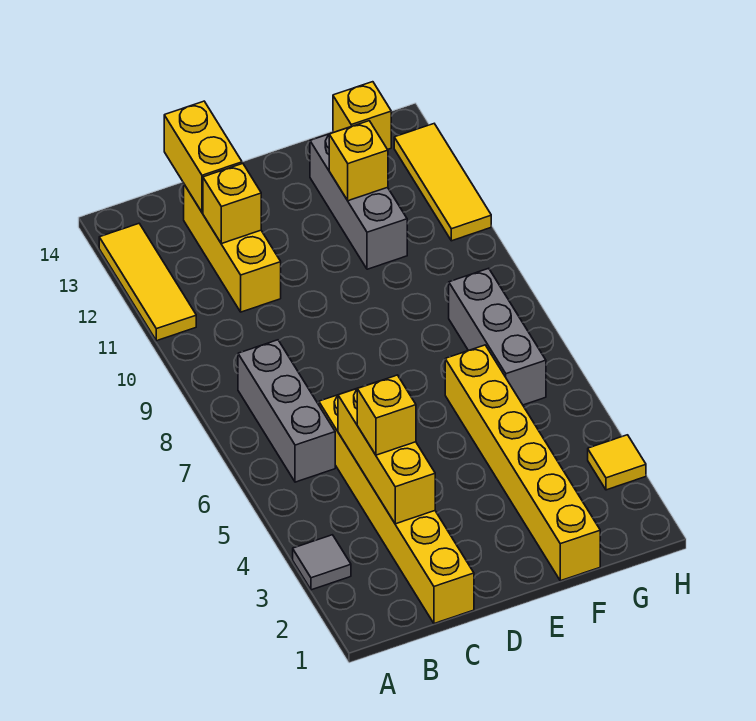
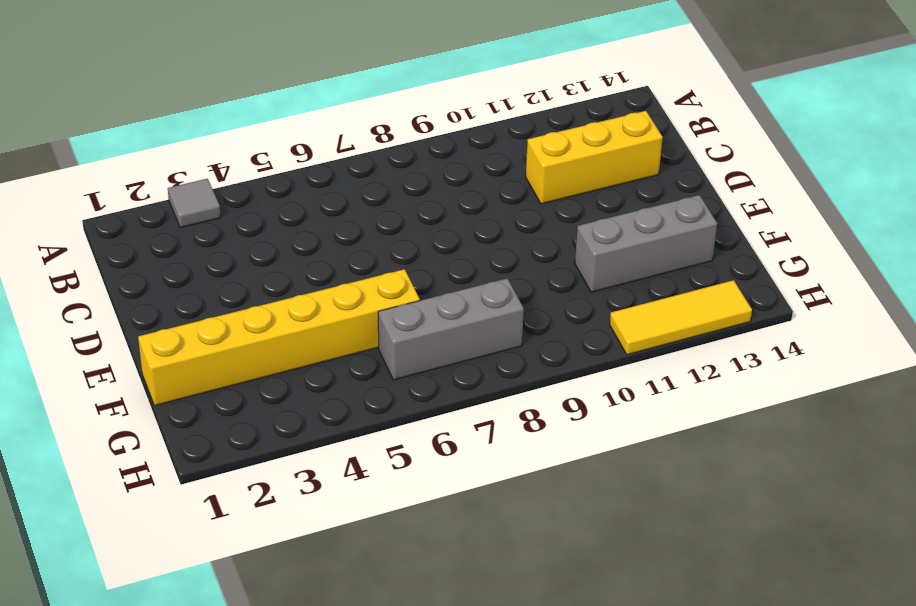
none -> yellow 1x3 tile [99,224,196,341]
none -> grey 1x3 brick [238,340,335,482]
none -> yellow 1x6 brick [319,395,474,624]

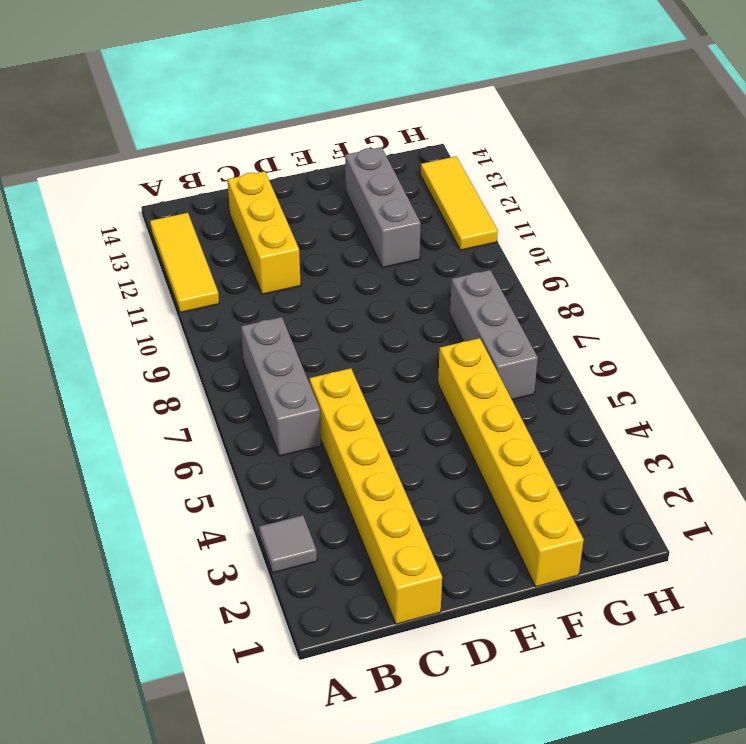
none -> yellow 1x1 brick [333,82,391,149]
none -> yellow 1x1 tile [588,435,646,490]
none -> yellow 1x3 brick [338,388,435,524]

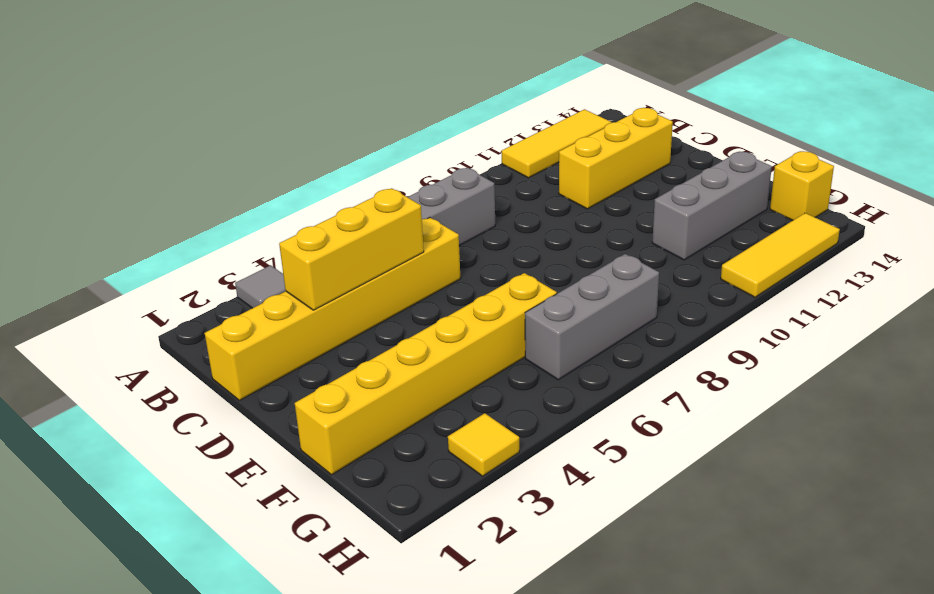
none -> yellow 1x1 brick [203,164,261,244]
none -> yellow 1x2 brick [164,101,242,212]
none -> yellow 1x1 brick [329,121,388,201]

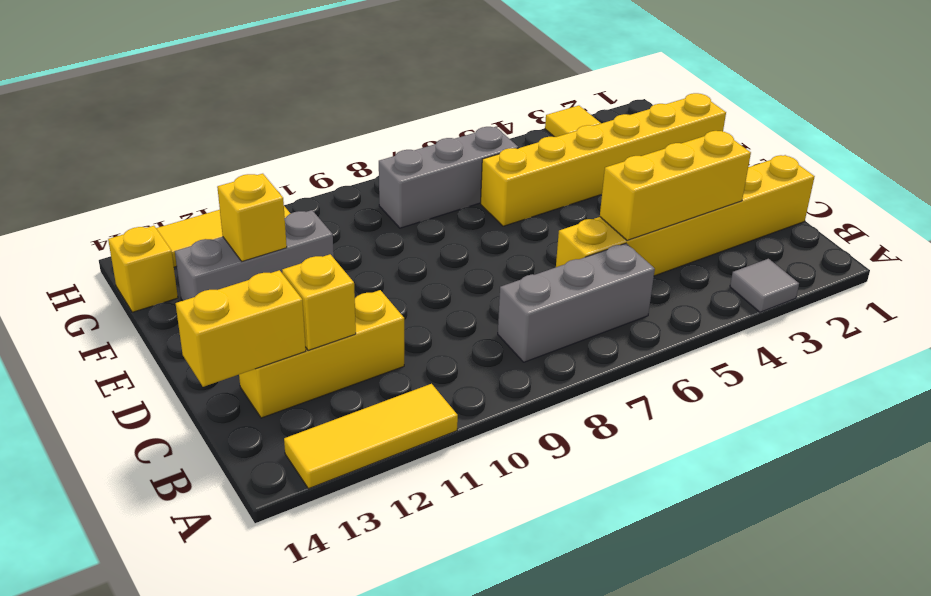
none -> yellow 1x1 brick [357,375,416,455]

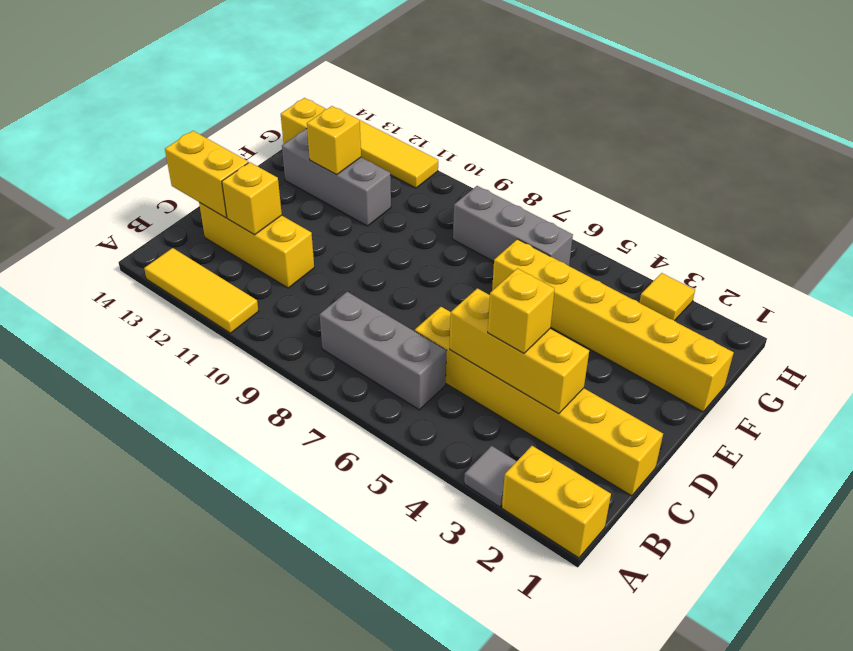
yellow 1x2 brick [502,446,611,558] -> none

